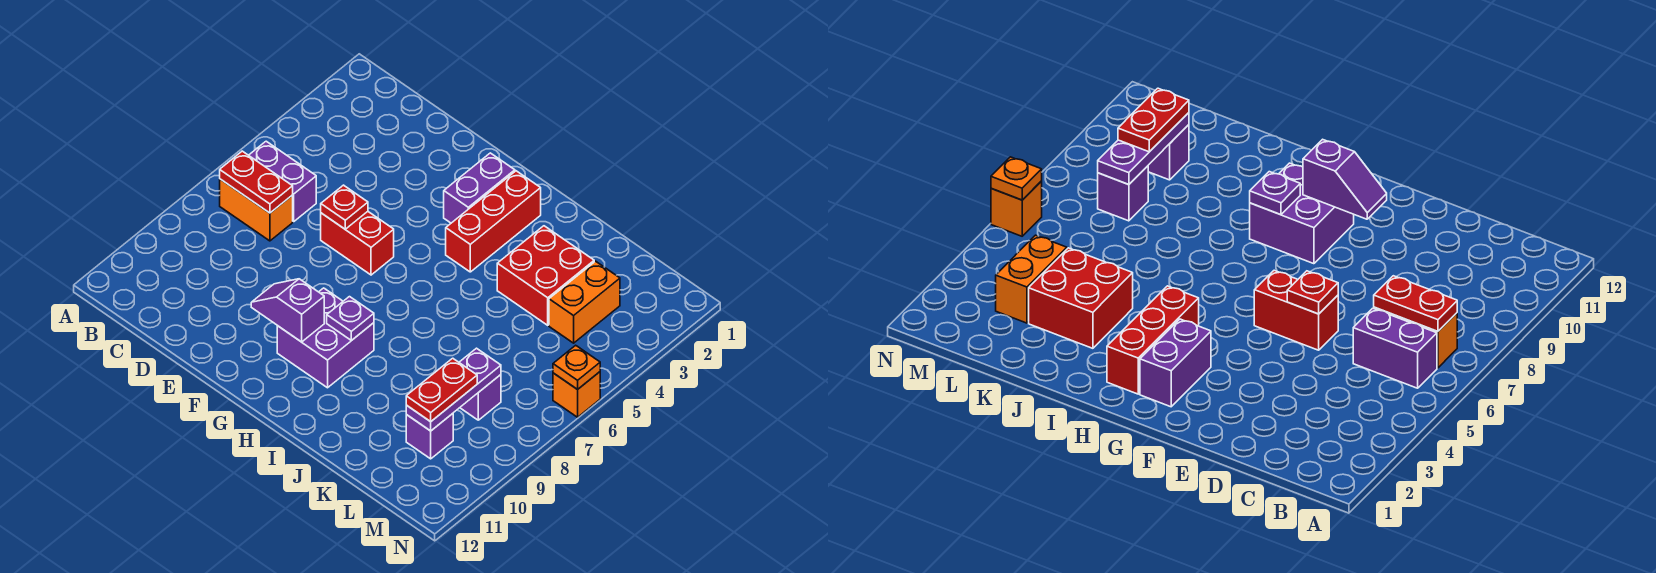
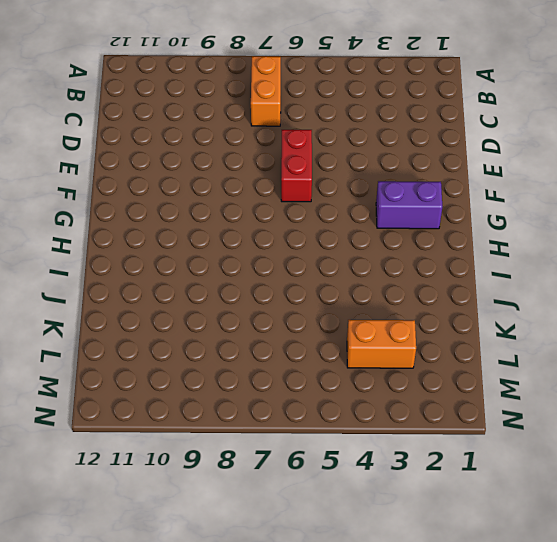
none -> purple 1x2 brick [249,141,316,221]
none -> purple 2x2 brick [277,288,374,388]
none -> red 1x3 brick [446,171,541,272]

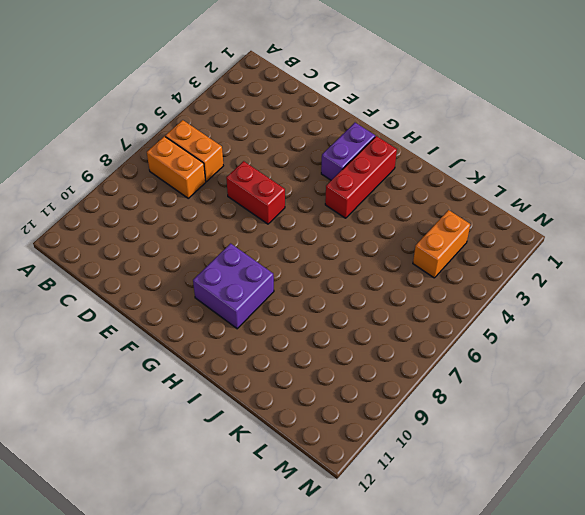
orange 1x2 brick [165,120,223,182] -> purple 1x2 brick [249,141,316,221]
none -> red 2x2 brick [497,226,594,325]
none -> purple 1x1 brick [460,375,501,420]
none -> purple 1x1 brick [406,414,453,459]

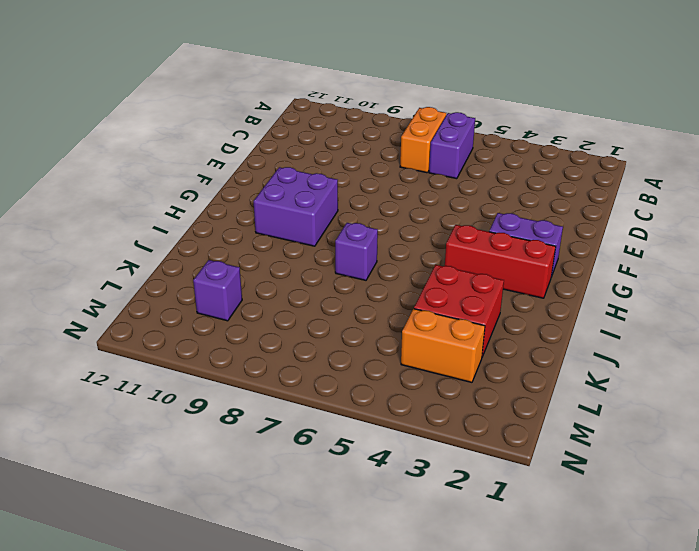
purple 1x1 brick [335,223,378,280] -> purple 1x1 brick moved to [460,375,501,420]
none -> red 1x2 brick [321,212,394,275]
none -> orange 1x1 brick [553,372,600,417]
none -> red 1x2 plate [220,151,293,213]

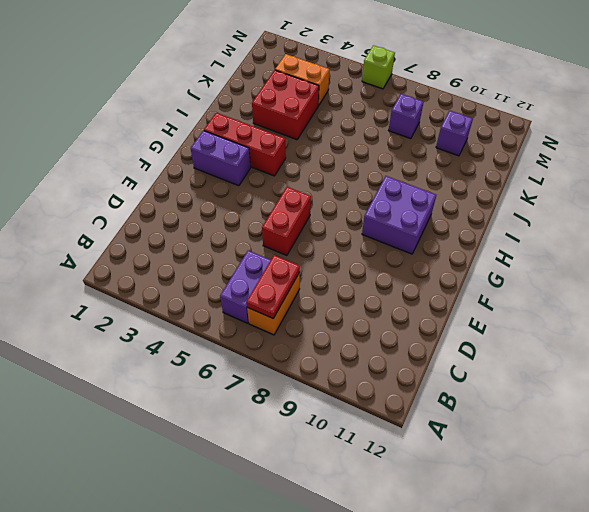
lime 1x1 brick [362,46,395,89] -> orange 1x1 brick [553,372,600,417]
none -> red 1x1 plate [321,185,368,229]
none -> purple 1x2 slope [251,279,324,342]
none -> purple 1x1 plate [327,297,374,341]

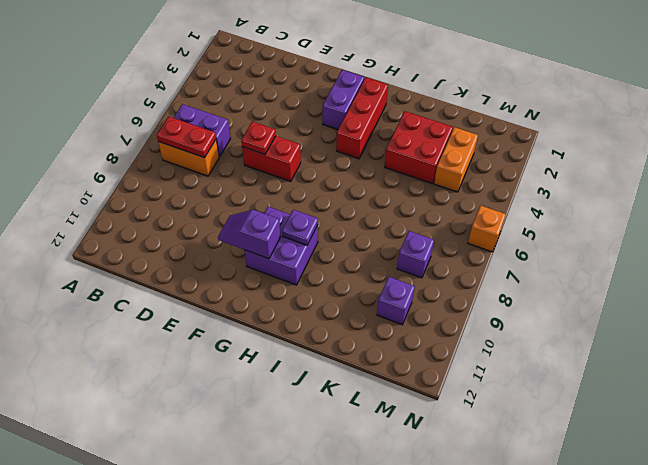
none -> purple 1x3 plate [406,348,501,431]
none -> orange 1x1 plate [553,345,600,389]
none -> red 1x2 plate [406,358,477,422]

